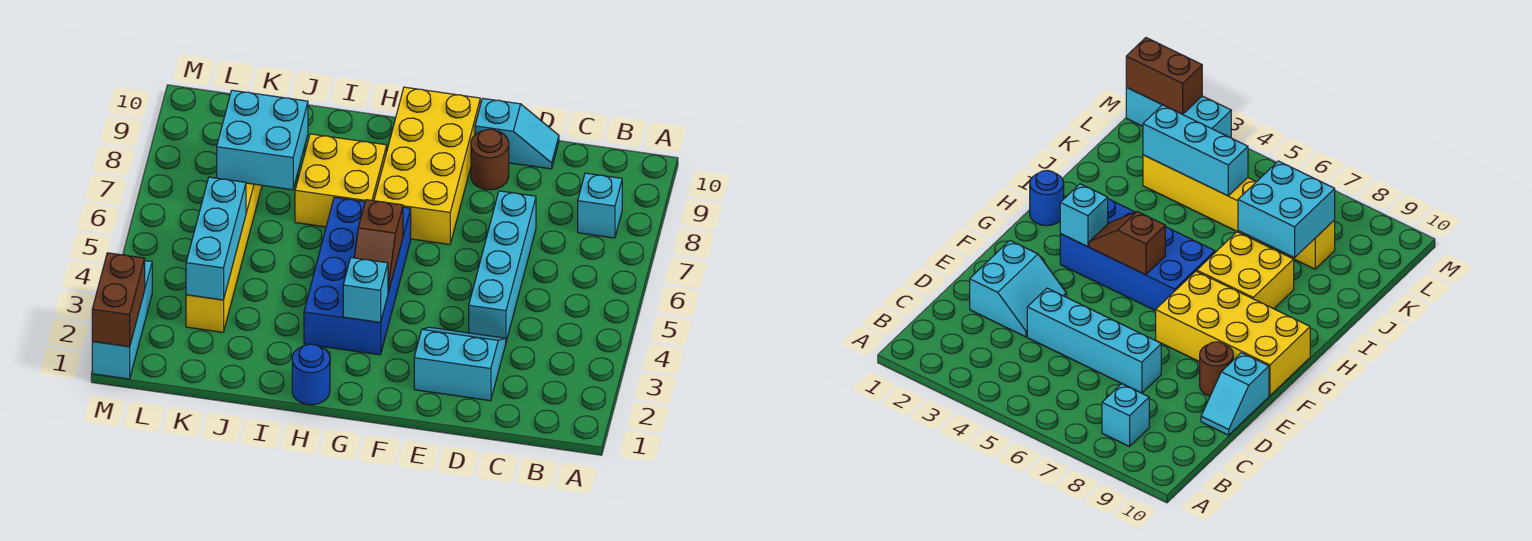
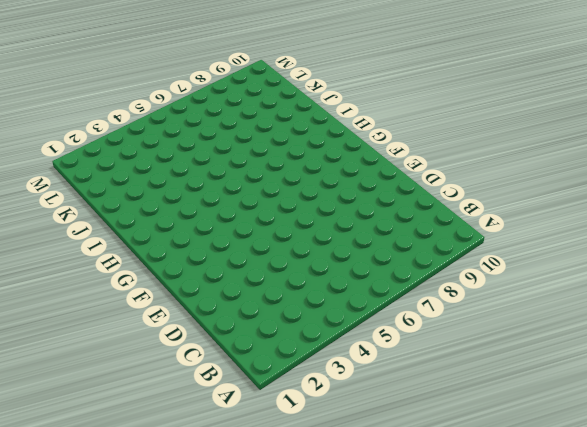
none -> cyan 1x1 brick [578,173,622,238]
none -> cyan 2x2 slope [414,327,506,401]
none -> cyan 1x4 brick [469,191,536,341]

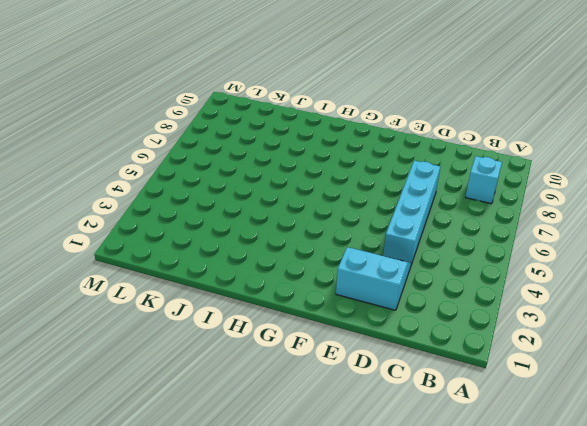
none -> cyan 1x2 slope [475,98,559,169]
none -> brown 1x1 round brick [471,129,509,190]
none -> yellow 2x4 brick [374,87,480,245]

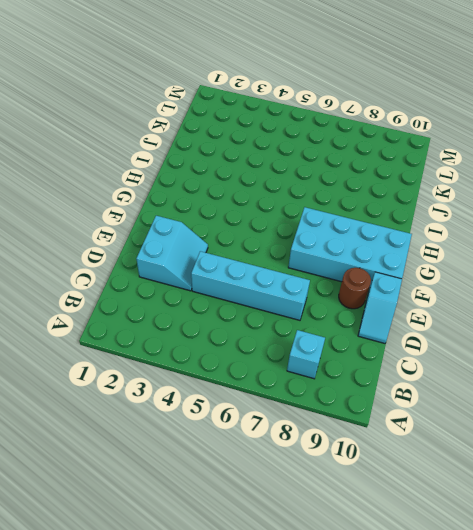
cyan 2x4 brick [288,207,412,289] -> yellow 2x4 brick [374,87,480,245]
none -> blue 2x4 brick [304,197,411,355]
none -> blue 1x1 round brick [292,344,330,405]
none -> yellow 2x2 brick [295,134,387,227]

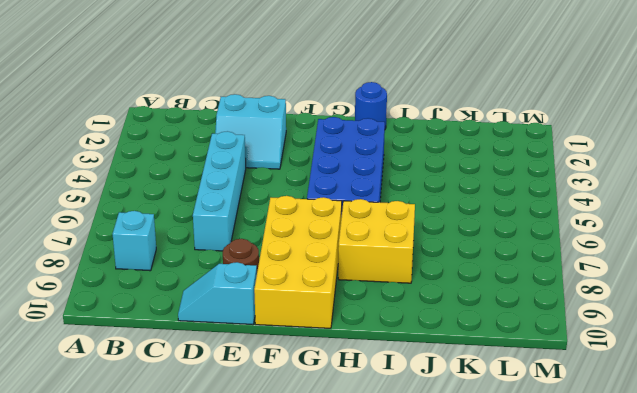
none -> yellow 1x6 brick [186,183,262,332]
none -> cyan 1x3 brick [92,261,152,379]
none -> cyan 1x1 brick [343,258,388,322]

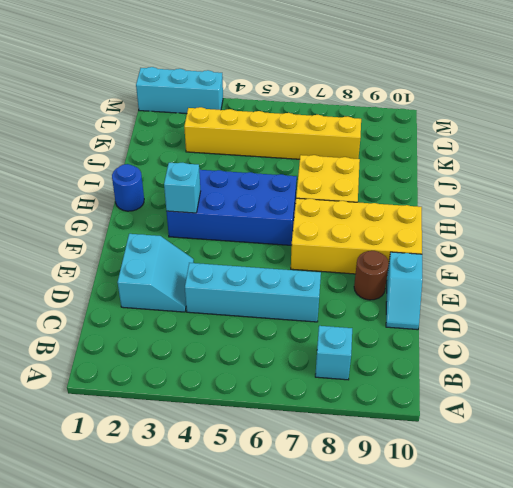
none -> brown 1x2 slope [354,200,403,292]
none -> cyan 2x2 brick [217,90,308,190]
none -> cyan 1x3 brick [186,177,246,300]

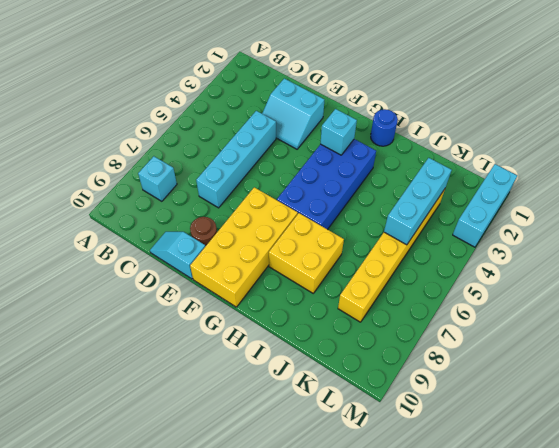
none -> brown 1x2 slope [354,200,403,292]
none -> cyan 2x2 brick [217,90,308,190]
none -> brown 1x2 brick [92,253,145,347]

